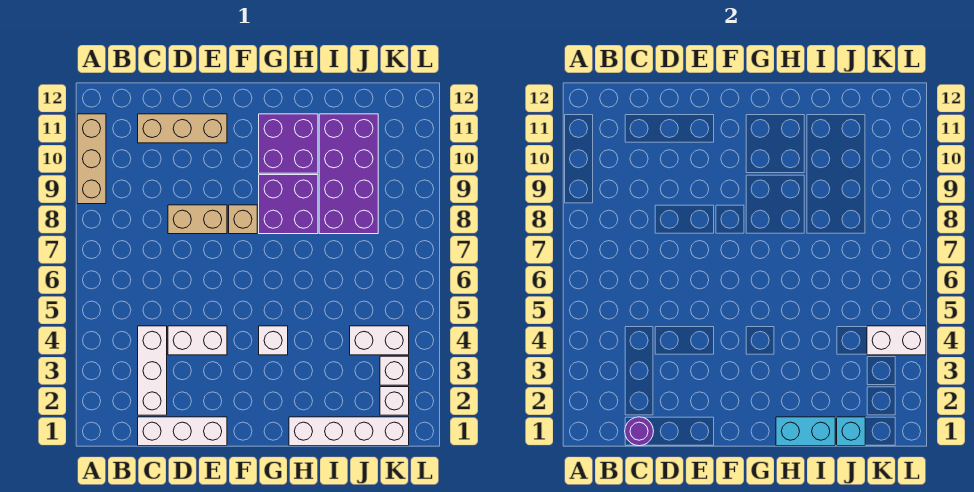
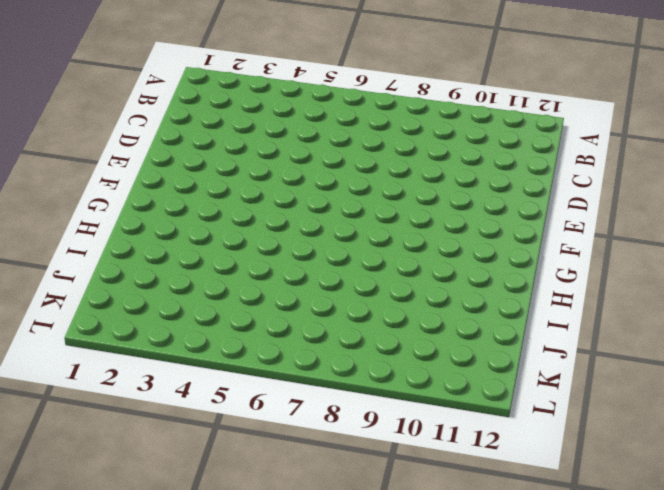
none -> tan 1x3 brick [77,114,106,204]
none -> white 1x3 brick [138,417,227,446]
none -> white 1x3 brick [138,326,167,415]

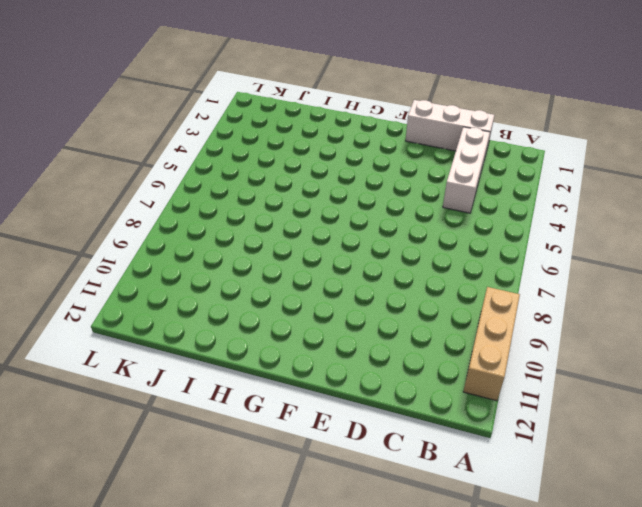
none -> tan 1x3 brick [138,114,227,143]
none -> white 1x2 brick [168,326,227,355]
none -> tan 1x2 brick [168,205,227,234]

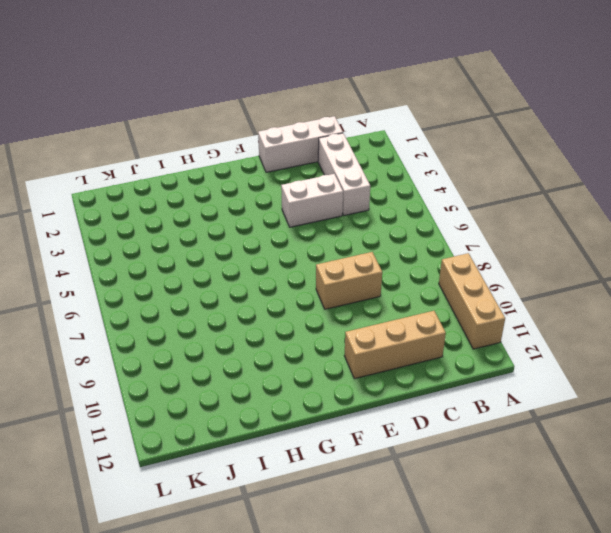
none -> tan 1x1 brick [229,205,257,234]
none -> white 1x1 brick [259,326,288,355]
none -> purple 2x2 brick [259,175,318,234]

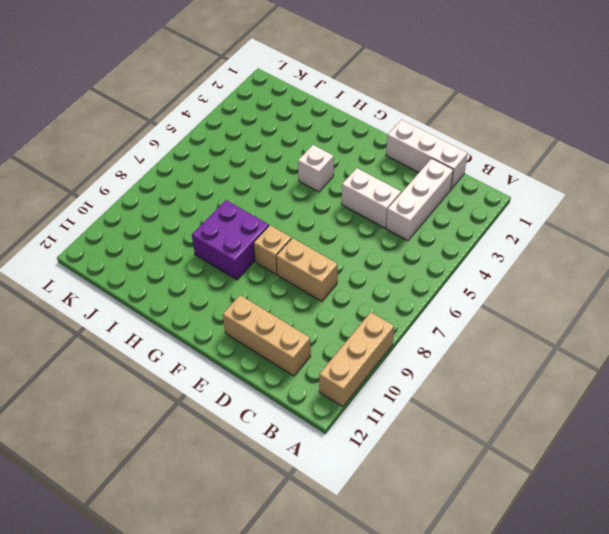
none -> purple 2x2 brick [259,114,318,173]
none -> white 1x4 brick [289,417,409,446]
none -> purple 2x4 brick [319,114,378,234]

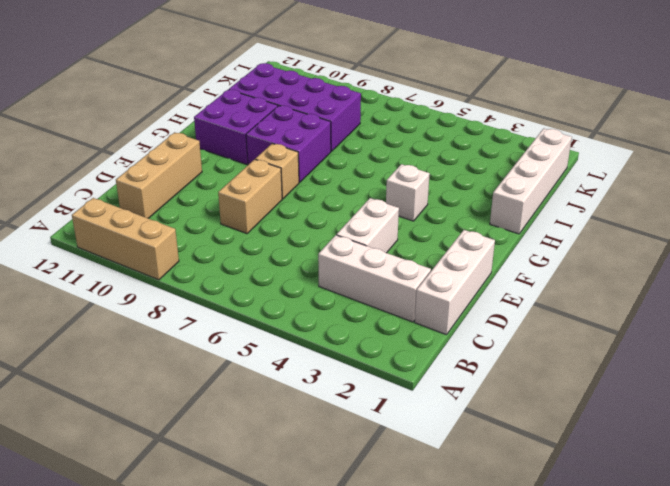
none -> white 1x2 brick [350,326,409,355]
none -> white 1x1 brick [380,387,409,415]
none -> white 1x1 brick [380,356,409,385]

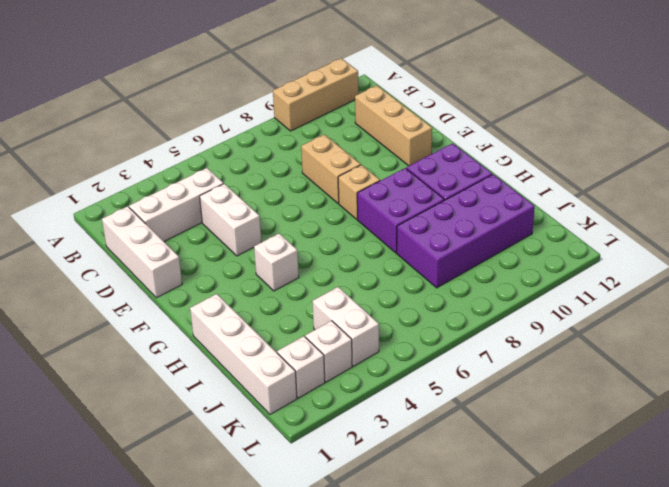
none -> purple 1x1 round brick [625,417,654,446]
none -> cyan 1x2 brick [776,417,835,446]
none -> cyan 1x1 brick [837,417,865,446]

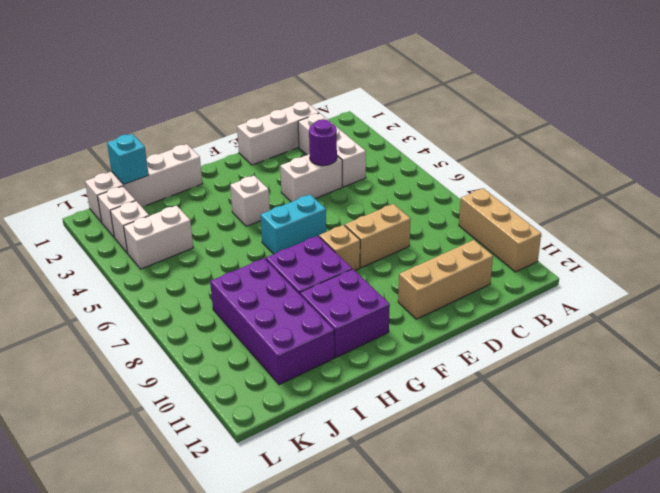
purple 1x1 round brick [309,119,337,166] -> purple 1x1 round brick moved to [625,417,654,446]
cyan 1x2 brick [260,195,326,254] -> cyan 1x2 brick moved to [776,417,835,446]
none -> white 1x2 brick [867,326,926,355]

